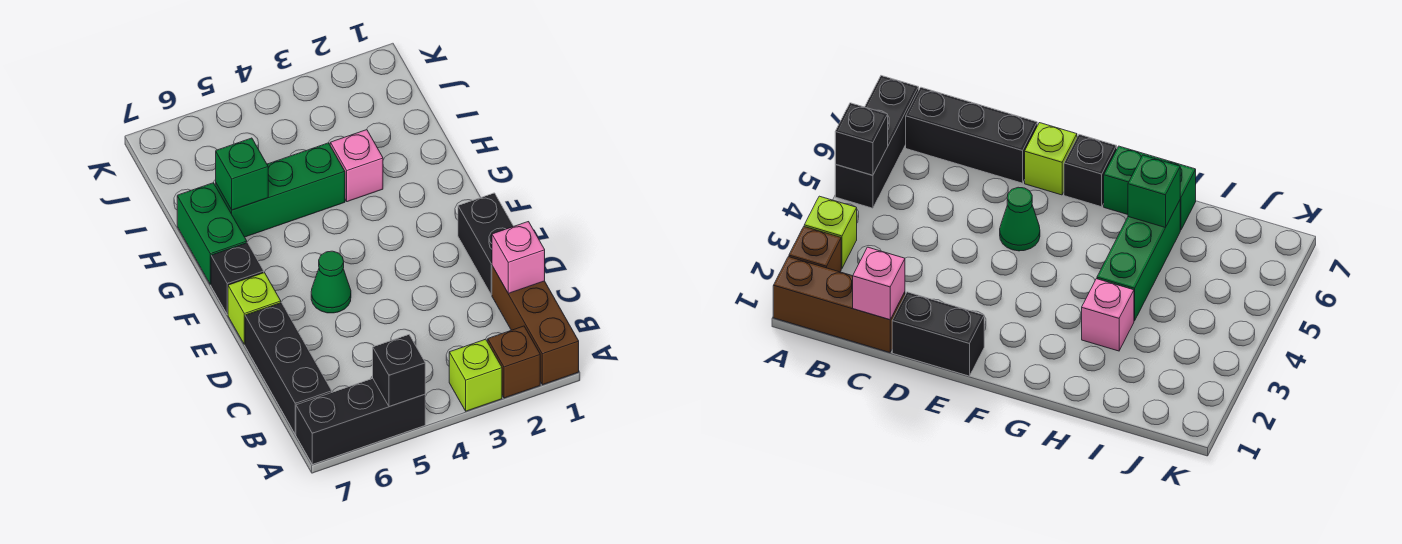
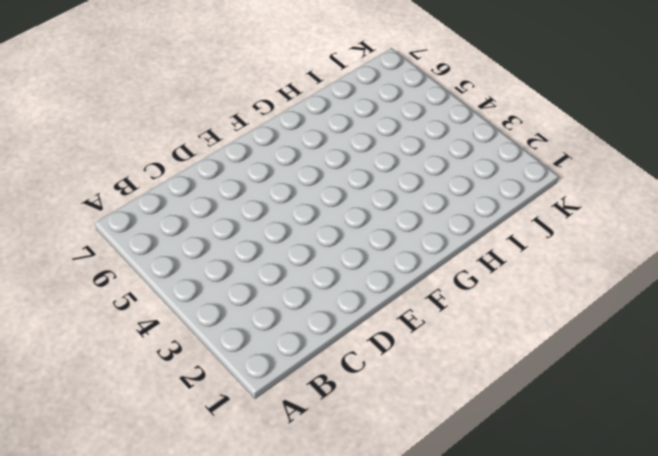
none -> brown 1x3 brick [492,266,579,385]
none -> brown 1x1 brick [488,326,540,398]
none -> lime 1x1 brick [449,339,502,411]

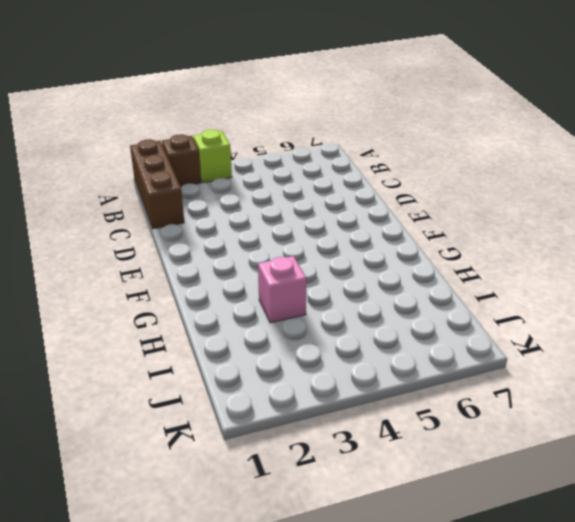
none -> black 1x3 brick [296,378,425,464]
none -> black 1x3 brick [245,303,332,434]
none -> black 1x2 brick [458,193,514,295]

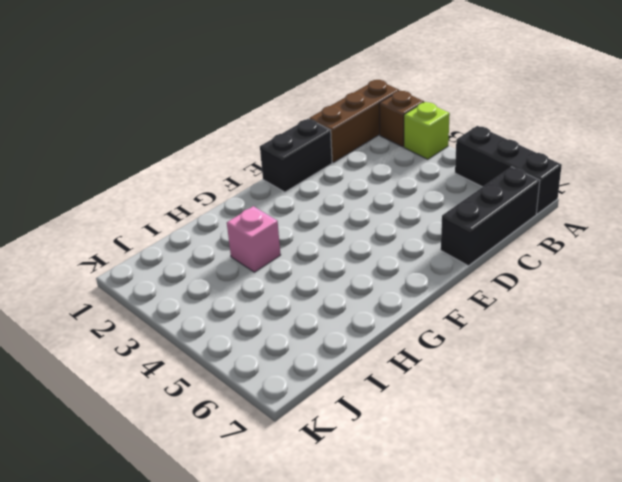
none -> green 1x1 cone [311,251,351,313]
none -> lime 1x1 brick [228,273,281,345]
none -> black 1x1 brick [211,243,264,315]

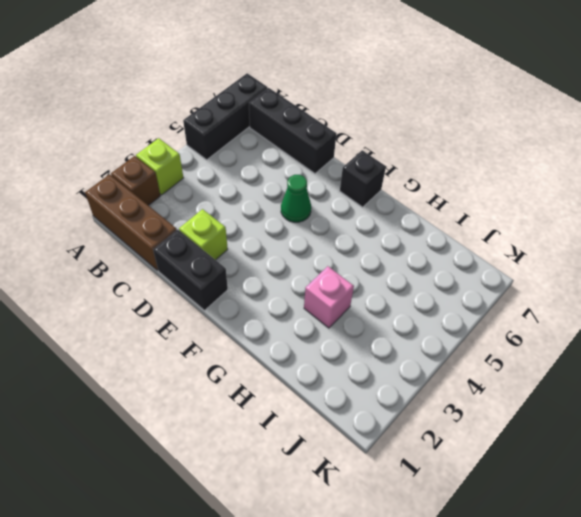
lime 1x1 brick [179,209,228,260] -> lime 1x1 brick moved to [228,273,281,345]
none -> green 1x2 brick [177,183,247,285]
none -> green 1x3 brick [216,143,345,237]
none -> black 1x1 brick [373,335,425,407]

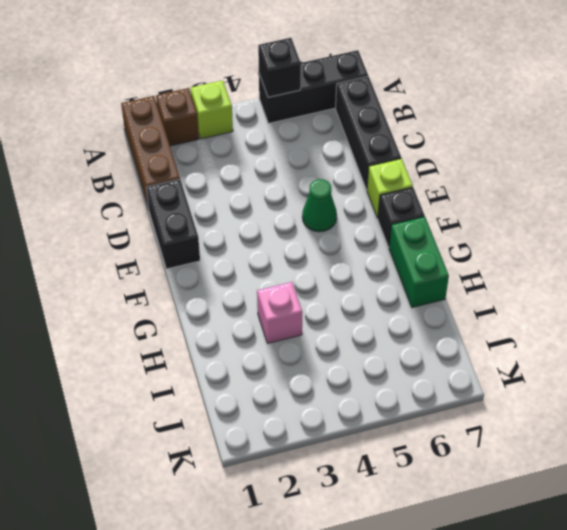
none -> green 1x3 brick [216,143,345,237]
none -> pink 1x1 brick [492,222,545,293]
none -> green 1x1 brick [216,138,268,210]

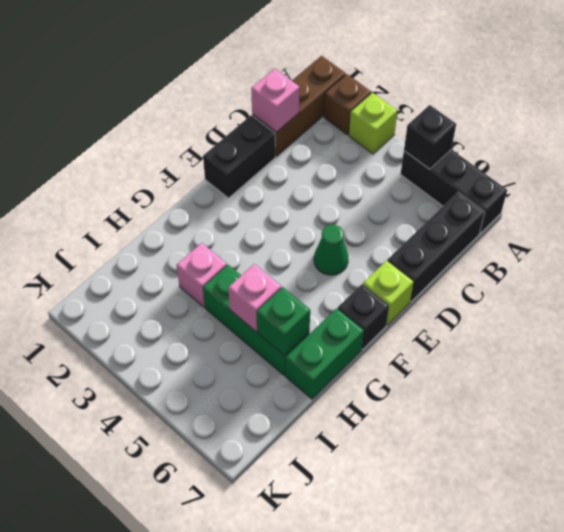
pink 1x1 brick [228,264,281,332] -> none

